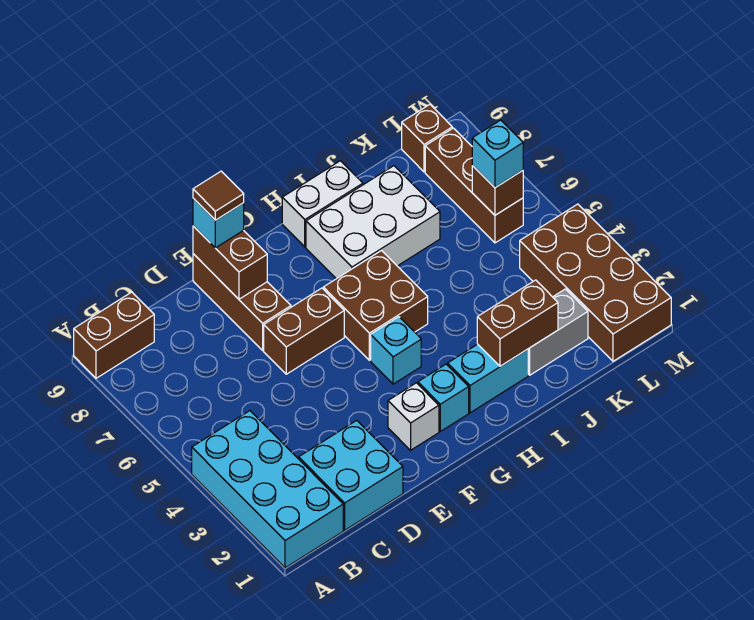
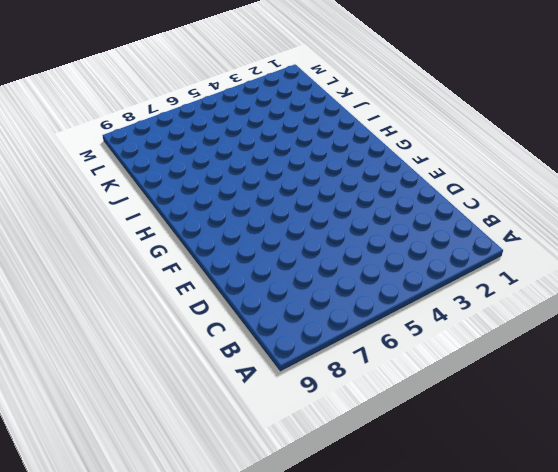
none -> cyan 2x4 brick [192,411,343,568]
none -> brown 1x2 brick [74,292,154,378]
none -> cyan 2x2 brick [299,420,403,530]

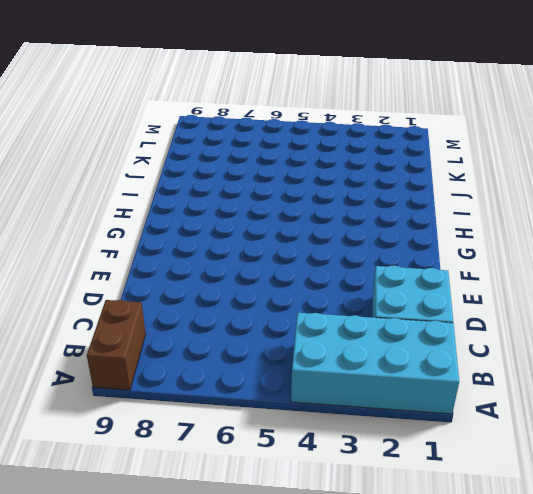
none -> brown 1x2 brick [264,288,344,374]
none -> brown 1x3 brick [193,254,291,350]
none -> white 1x1 brick [388,383,439,450]

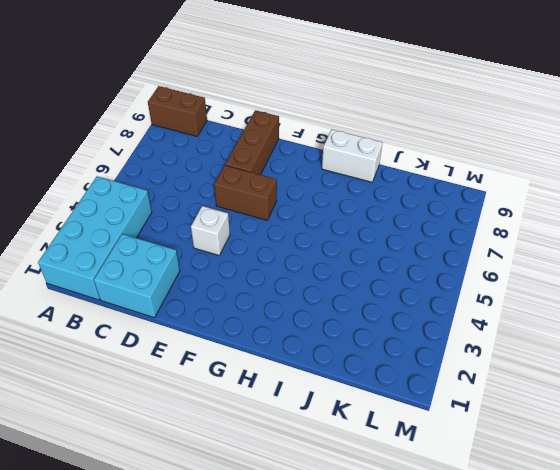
white 1x1 brick [191,206,230,255] -> white 1x1 brick moved to [388,383,439,450]
none -> cyan 1x1 brick [418,364,469,431]
none -> cyan 1x1 brick [371,317,421,384]
none -> brown 2x2 brick [323,251,428,360]

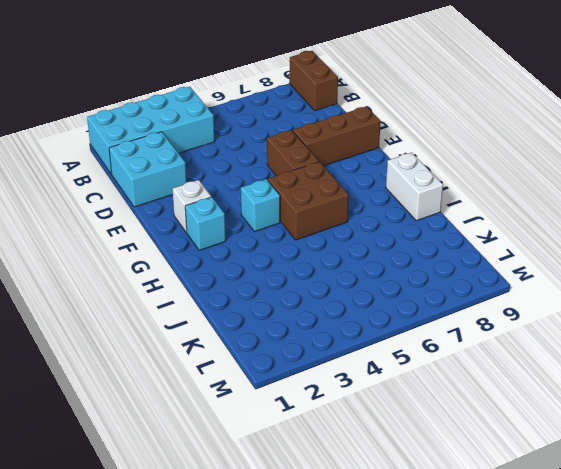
none -> cyan 1x2 brick [448,344,528,413]
none -> white 2x3 brick [306,166,440,279]
none -> grey 1x2 brick [528,289,588,375]

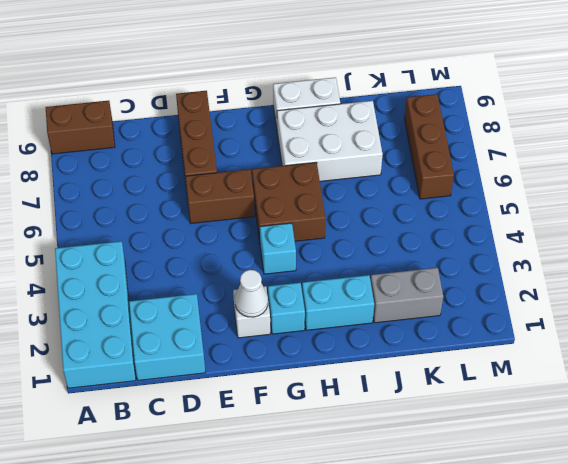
white 1x1 cone [235,270,268,317] -> none
none -> brown 2x4 brick [520,204,671,361]
none -> brown 1x1 brick [402,105,452,172]
none -> brown 1x2 brick [193,226,267,299]

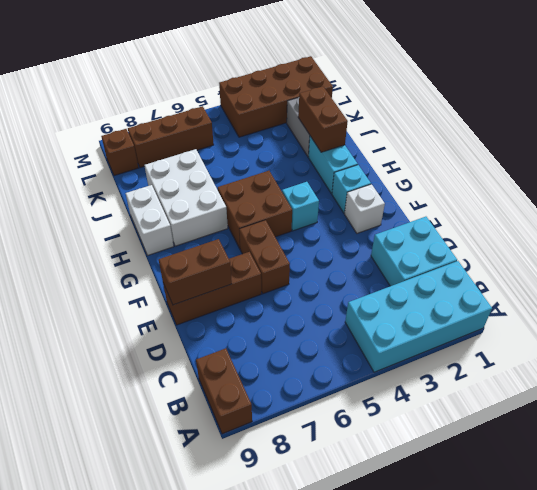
none -> brown 1x1 brick [472,166,523,215]
none -> cyan 1x1 brick [193,198,244,248]
none -> cyan 1x1 brick [472,120,523,188]

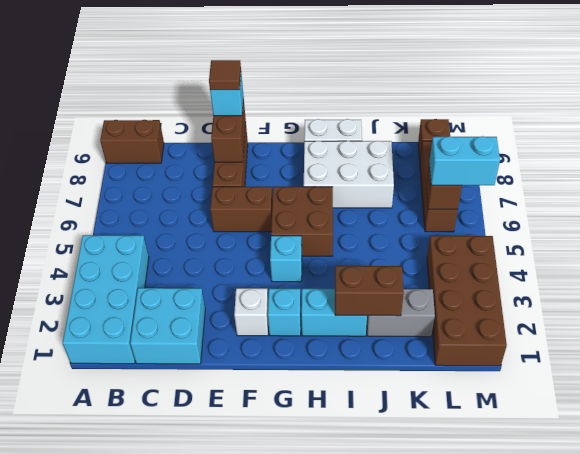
cyan 1x2 brick [429,136,500,185] -> cyan 1x1 brick [472,120,523,188]

